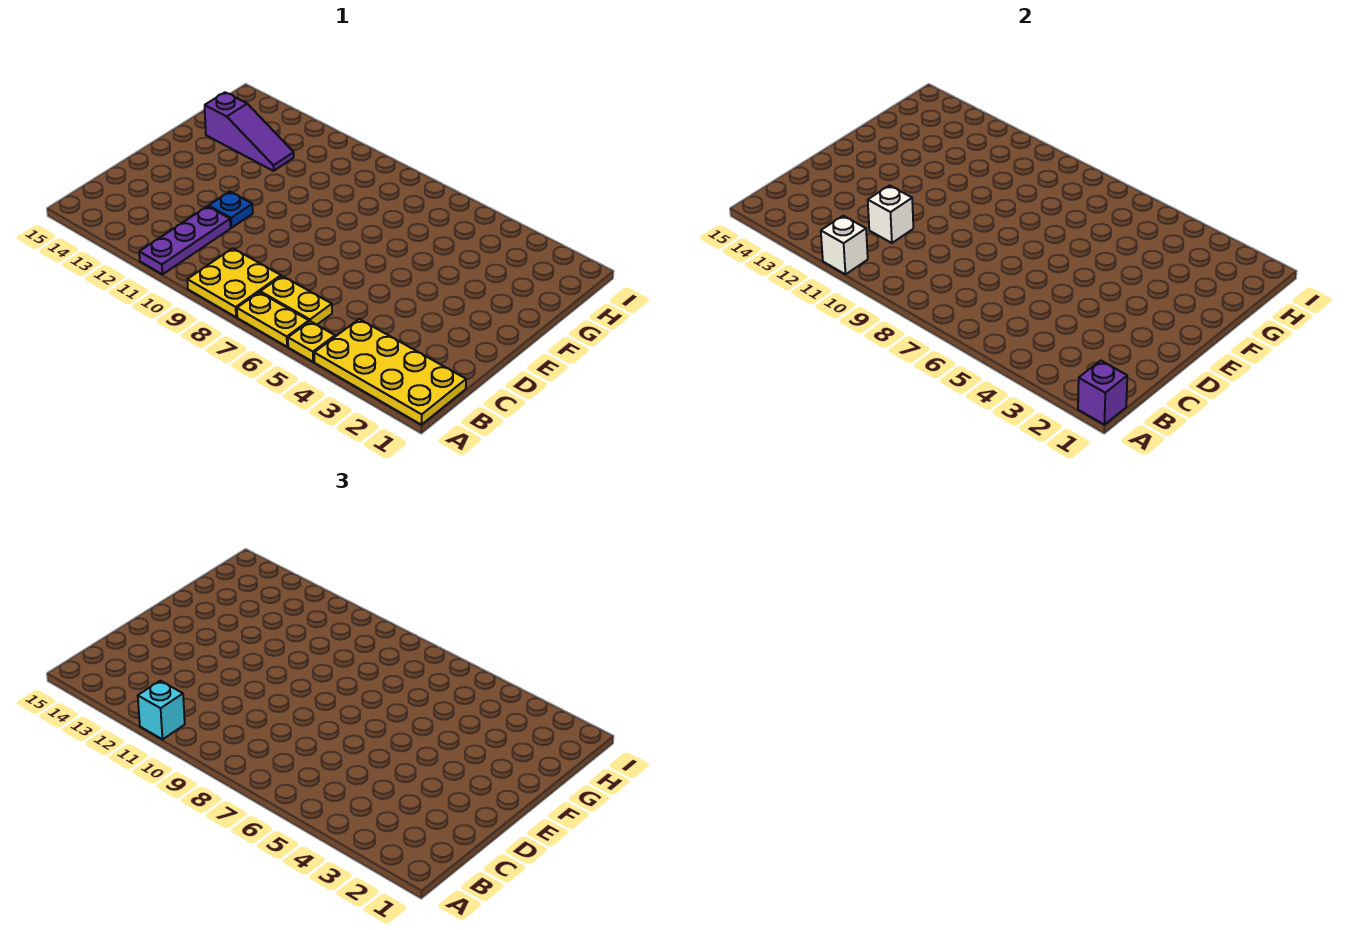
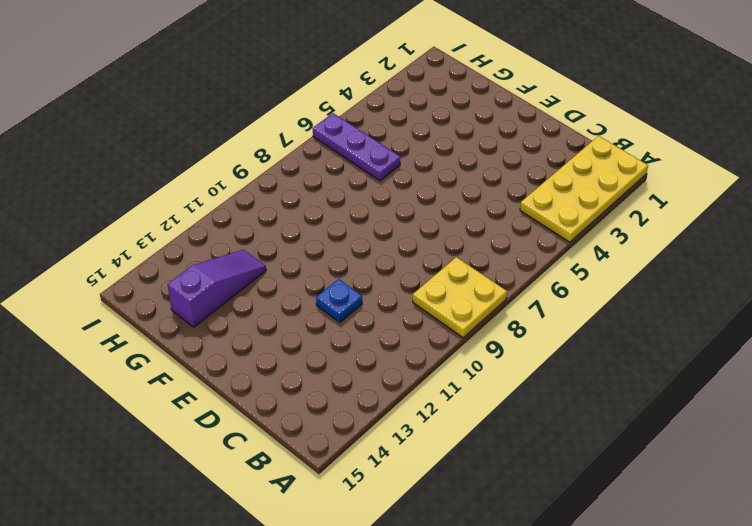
purple 1x3 plate [313,113,400,181] -> purple 1x3 plate moved to [139,206,230,274]
none -> yellow 1x1 plate [288,321,335,362]
none -> yellow 1x2 plate [237,292,309,347]
none -> yellow 1x2 plate [260,276,332,325]

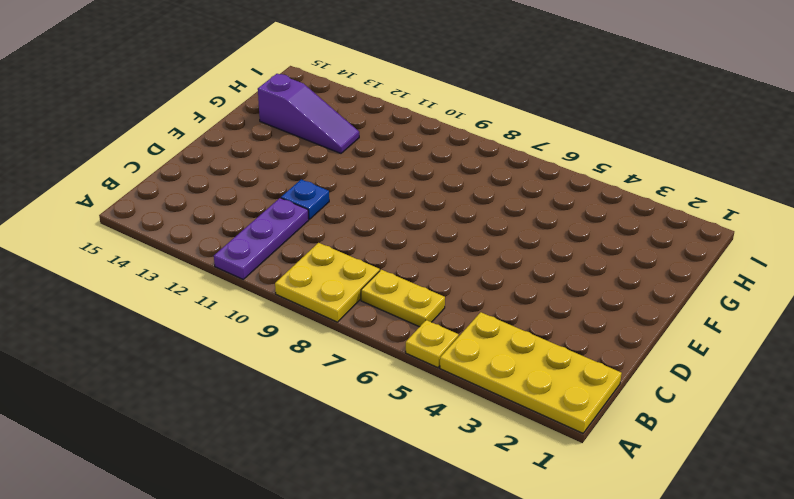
none -> yellow 1x2 plate [237,292,309,347]
none -> purple 1x1 brick [1078,361,1127,425]
none -> white 1x1 brick [821,216,868,274]

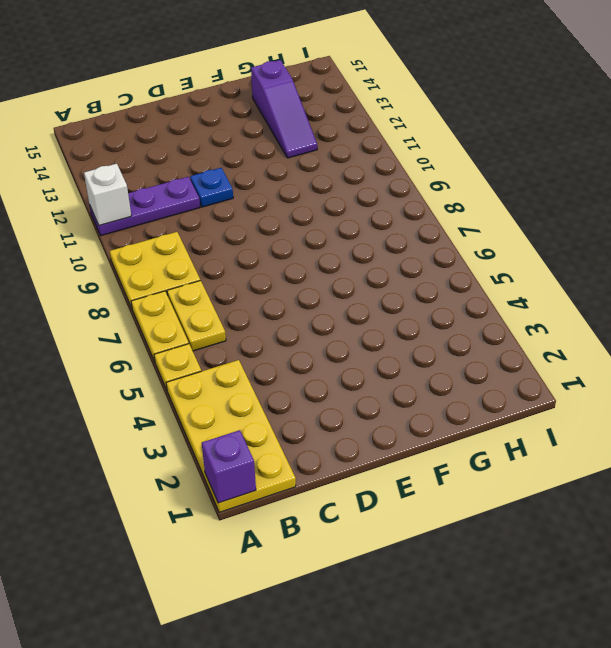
none -> white 1x1 brick [868,185,913,243]
none -> cyan 1x1 brick [138,681,185,739]

